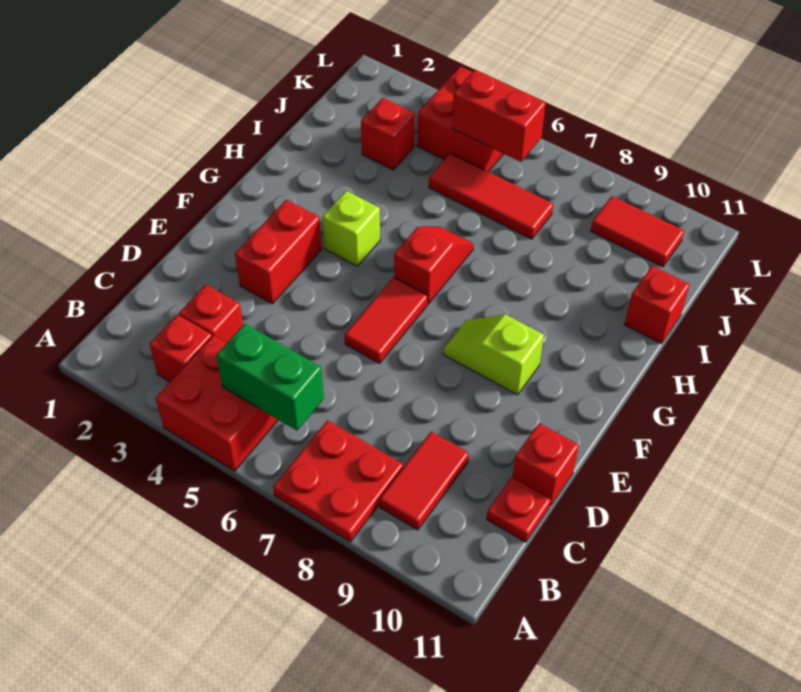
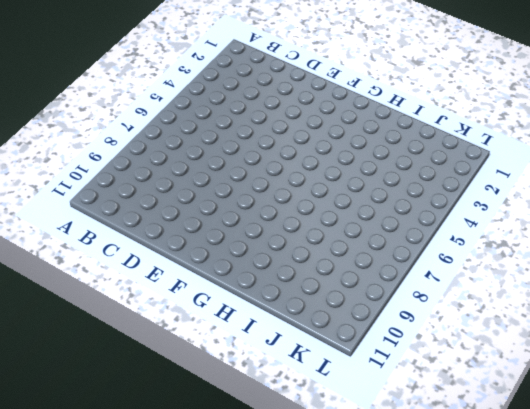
none -> red 2x2 brick [156,335,278,471]
none -> red 2x2 plate [273,420,403,542]
none -> red 1x1 brick [150,315,212,382]

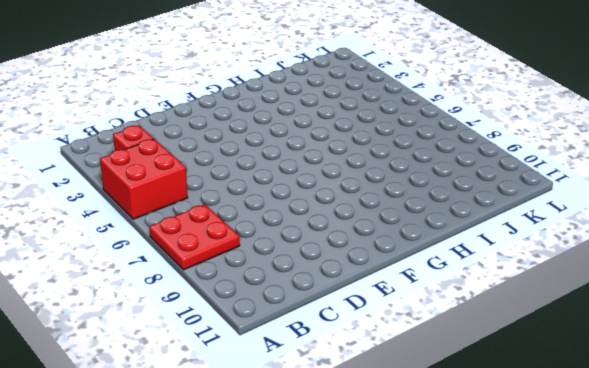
none -> red 1x2 tile [380,432,469,530]
none -> red 1x1 brick [179,285,243,343]
none -> red 1x1 plate [487,477,551,542]

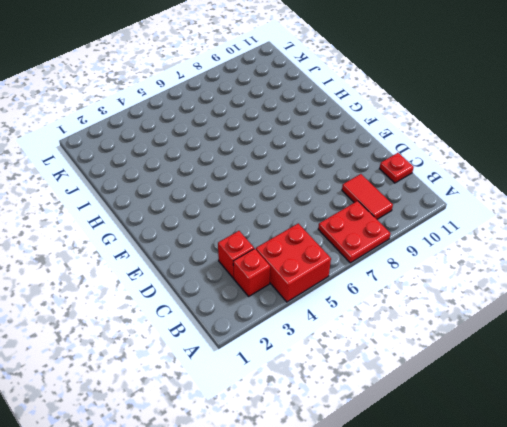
none -> red 1x1 brick [512,423,579,506]
none -> red 1x2 brick [235,200,322,304]
none -> red 1x2 tile [344,277,428,363]

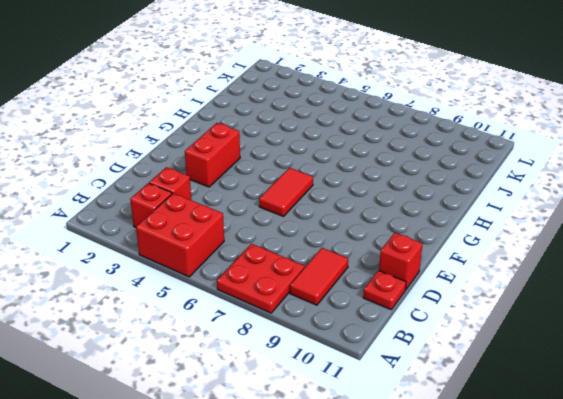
none -> lime 1x2 slope [443,315,544,395]
none -> lime 1x1 brick [322,191,380,266]
none -> red 1x2 slope [394,227,474,304]

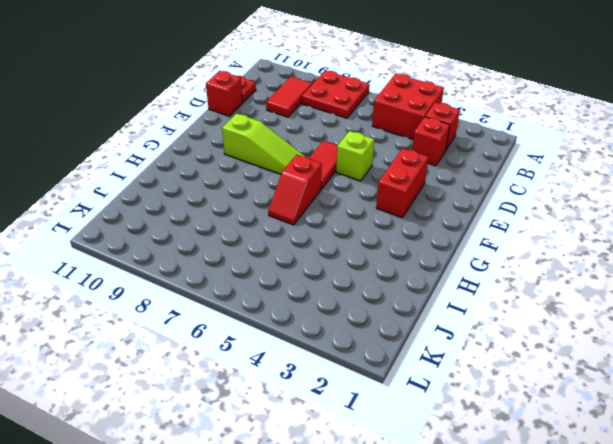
lime 1x1 brick [336,131,374,181] -> lime 1x1 brick moved to [322,191,380,266]
lime 1x3 slope [222,114,305,174] -> lime 1x2 slope [443,315,544,395]
none -> red 1x1 brick [625,266,690,344]
none -> red 1x1 brick [361,98,415,170]
none -> red 1x3 tile [429,153,553,239]

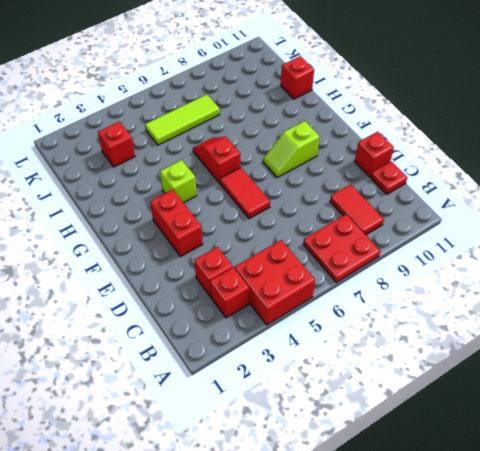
lime 1x3 tile [145,94,220,145] -> red 1x3 tile [429,153,553,239]
none -> red 2x2 brick [417,66,503,172]
none -> red 1x2 tile [591,196,684,267]
none -> green 1x2 brick [216,324,324,430]

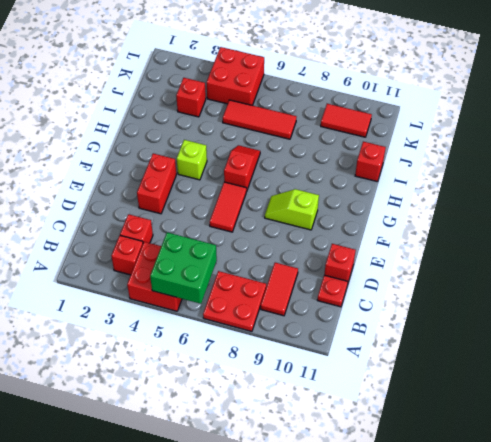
green 2x2 brick [150,232,217,304] -> green 1x2 brick [216,324,324,430]
none -> red 1x2 brick [452,70,546,162]

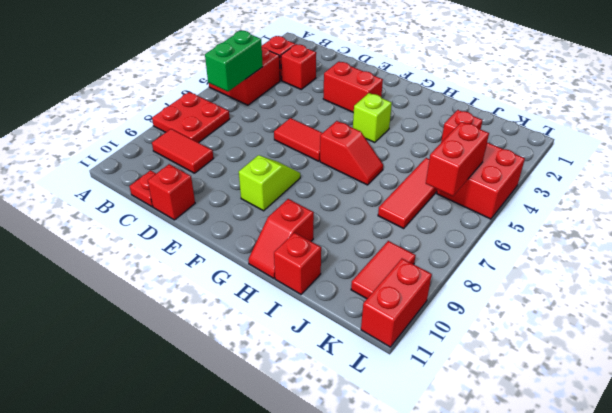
red 1x2 slope [248,199,314,278] -> none
red 1x2 brick [361,259,432,347] -> none

